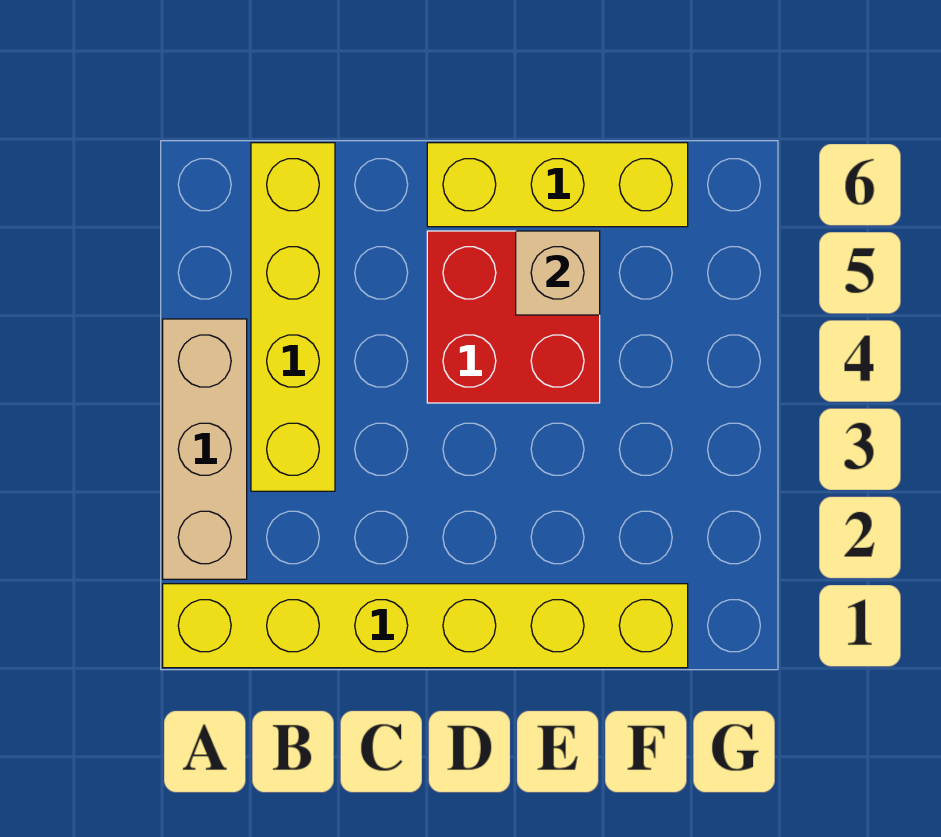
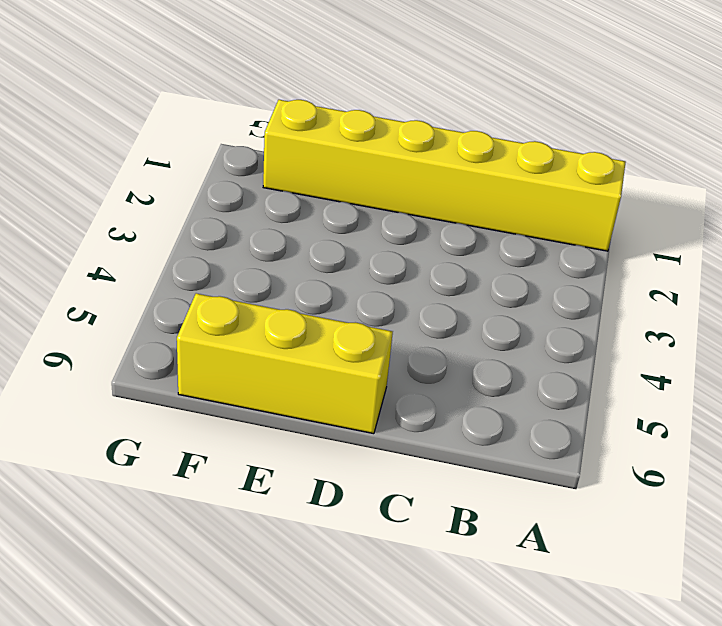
none -> tan 1x3 brick [163,319,247,579]
none -> yellow 1x4 brick [251,143,335,491]

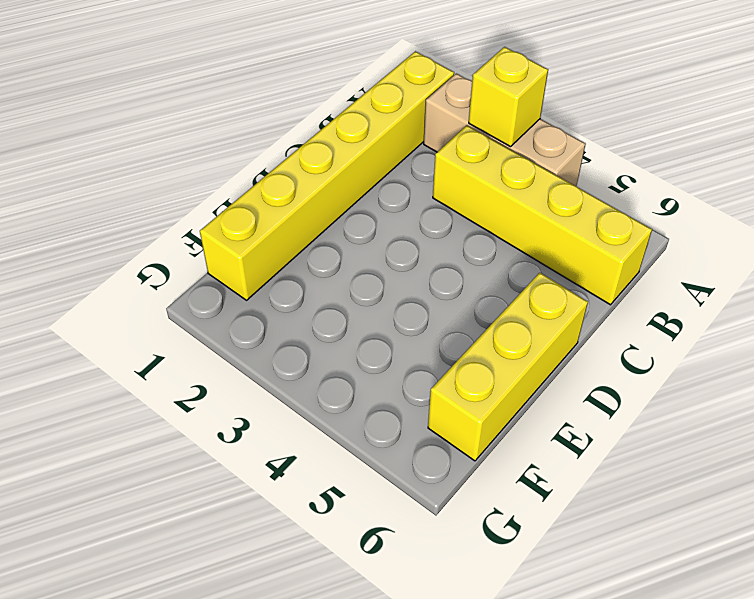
yellow 1x1 brick [469,47,548,147] -> none
none -> red 2x2 brick [427,231,600,403]
none -> tan 1x1 brick [516,231,600,315]

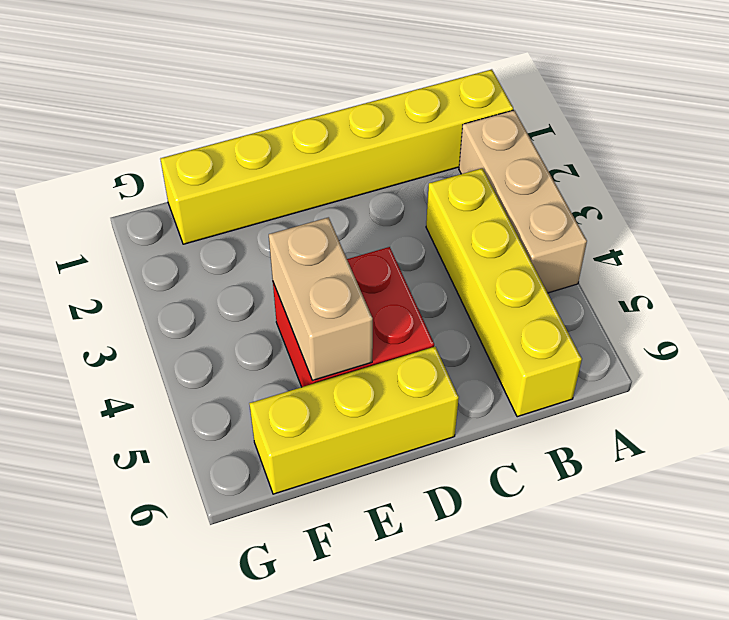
tan 1x2 brick [269,217,373,381] -> tan 1x1 brick [516,231,600,315]

